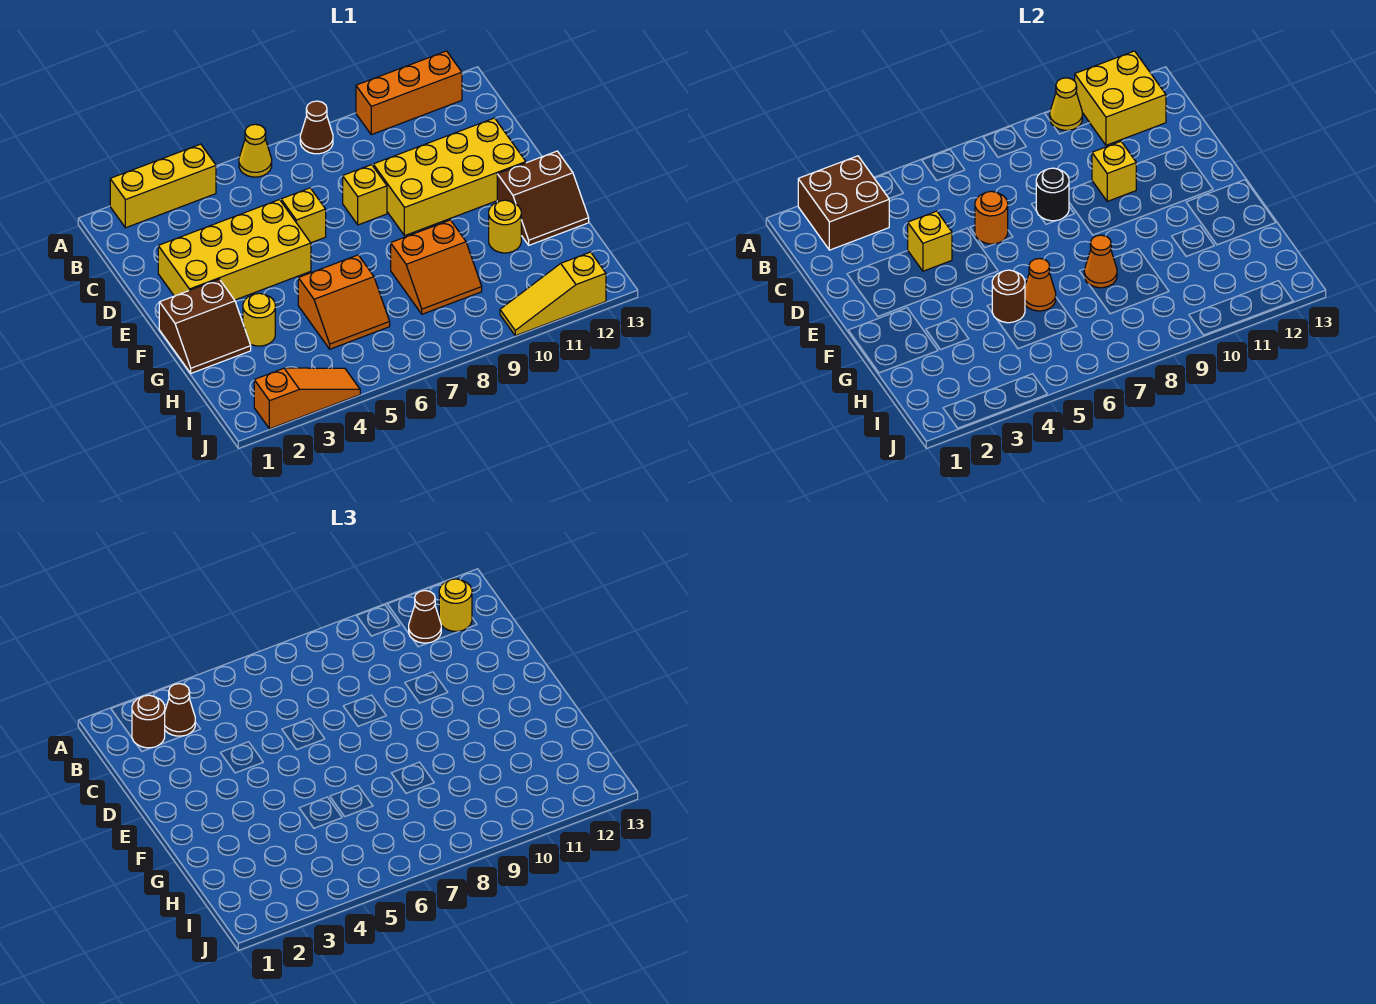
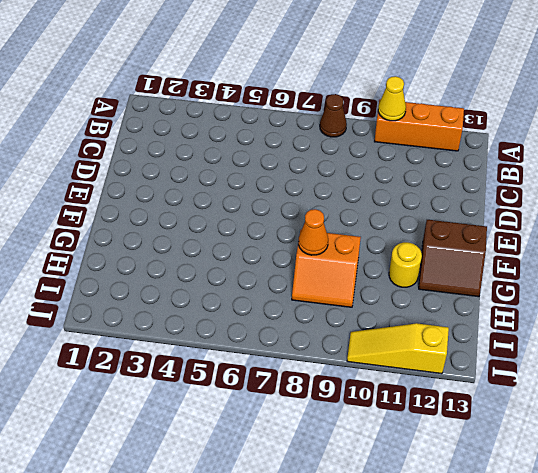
none -> yellow 1x3 brick [110,144,216,228]
none -> yellow 1x1 cone [239,124,272,177]
none -> yellow 2x4 brick [158,200,311,300]
none -> yellow 1x1 brick [281,188,326,243]

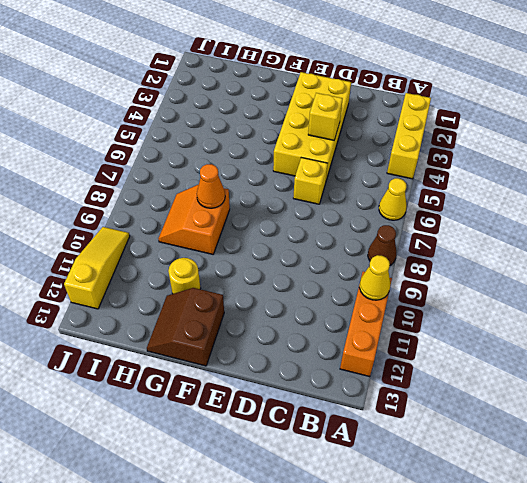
none -> yellow 1x1 brick [343,165,387,225]
none -> yellow 2x4 brick [373,118,526,236]
none -> brown 2x2 slope [159,279,251,373]
none -> yellow 1x1 round brick [243,293,275,346]

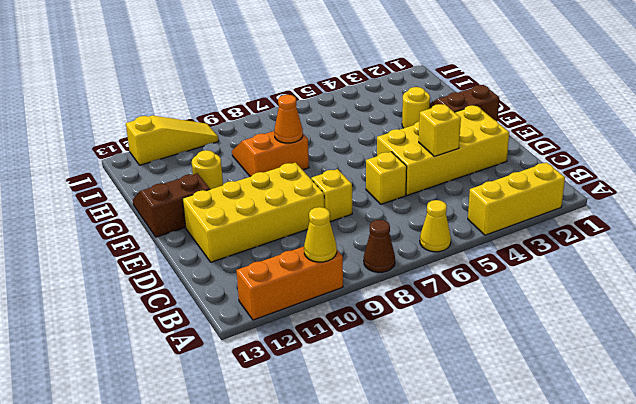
none -> orange 2x2 slope [298,255,390,349]
none -> orange 1x3 slope [254,368,360,429]
none -> brown 2x2 brick [798,156,889,250]
none -> yellow 2x2 brick [1075,51,1166,145]

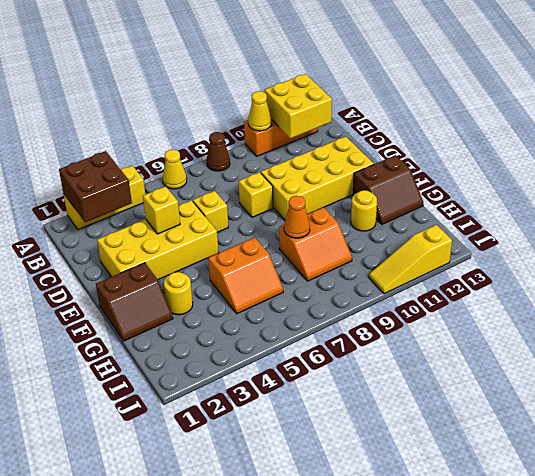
none -> orange 1x3 slope [254,368,360,429]
none -> orange 1x1 round brick [975,191,1008,244]
none -> black 1x1 round brick [1036,168,1069,221]
none -> yellow 1x1 brick [1092,142,1136,201]

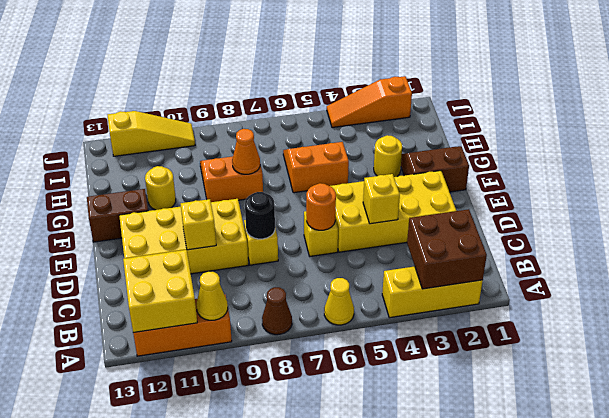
none -> brown 1x1 round brick [992,270,1025,323]
none -> orange 1x1 cone [1025,258,1056,311]
none -> brown 1x1 round brick [132,695,165,748]
none -> brown 1x1 cone [165,684,195,736]

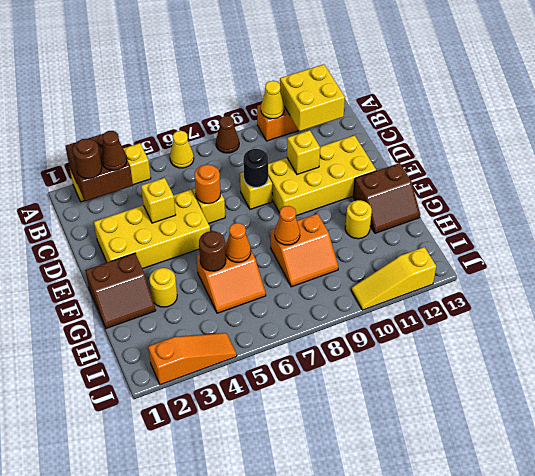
none -> brown 1x1 cone [409,591,441,643]
none -> yellow 1x1 round brick [439,579,472,631]

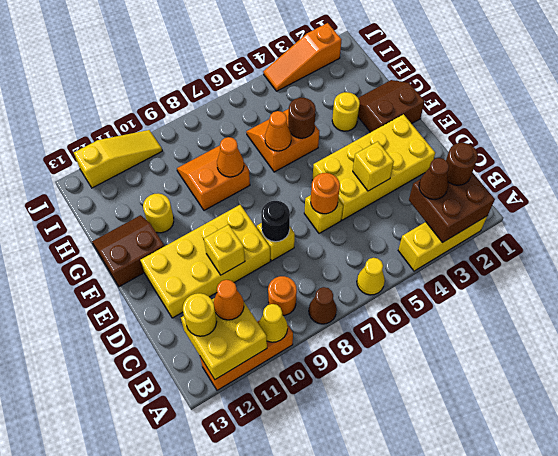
orange 1x1 round brick [268,276,297,315] -> none
orange 1x1 cone [213,280,244,320] -> brown 1x1 cone [409,591,441,643]

